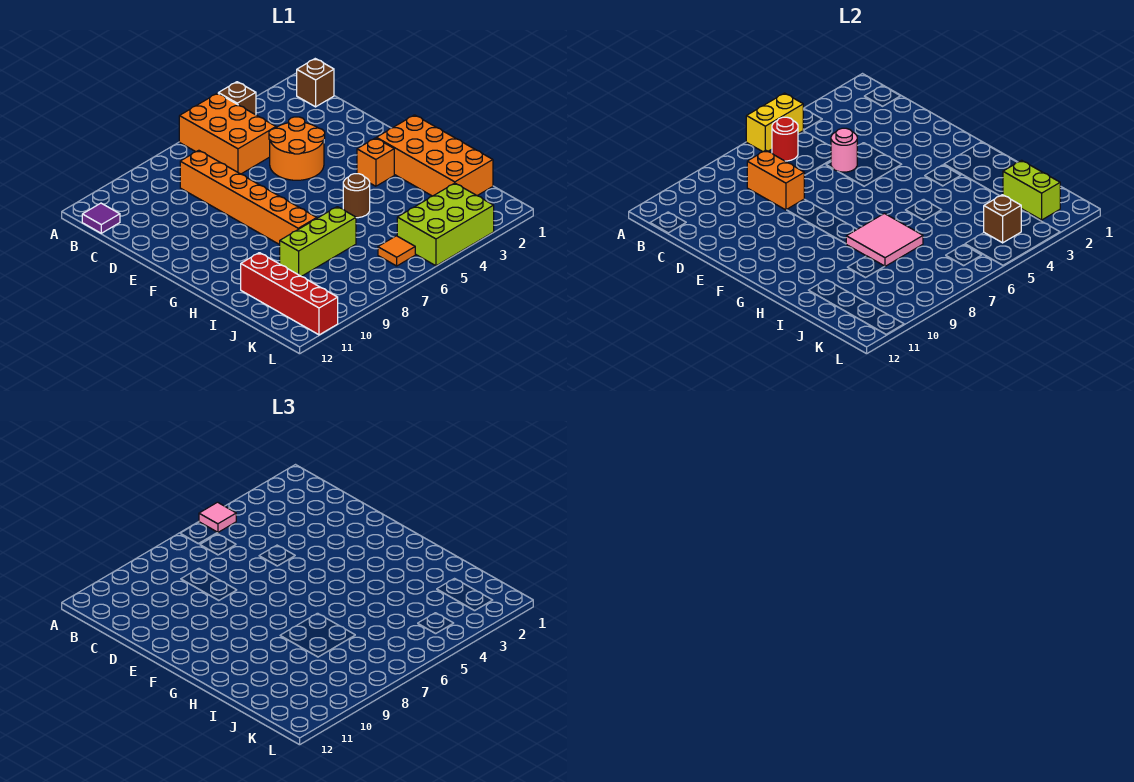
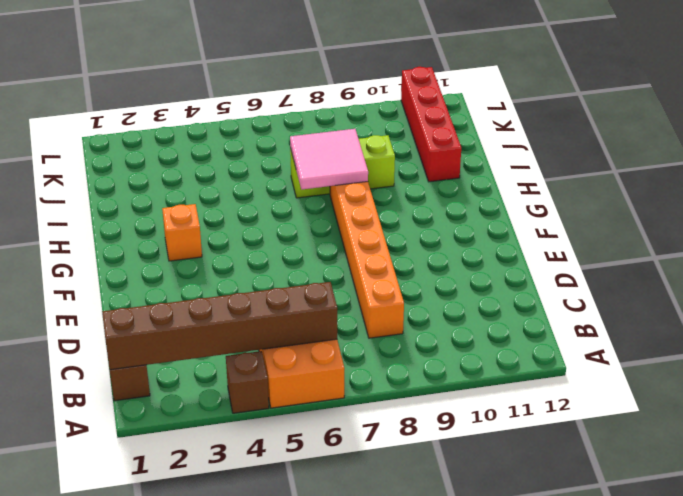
brown 1x6 brick [102,282,337,370] -> red 1x1 round brick [772,117,798,161]
none -> purple 1x1 tile [82,203,120,233]
none -> orange 2x2 round brick [269,117,325,180]
none -> orange 2x4 brick [377,115,493,196]

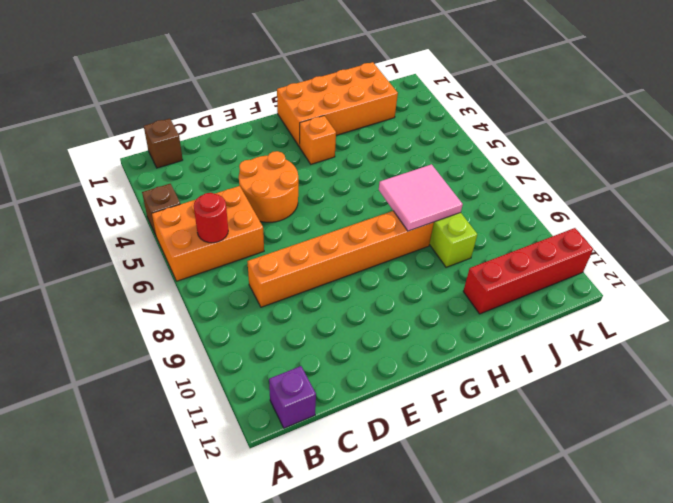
purple 1x1 brick [269,366,316,428] -> purple 1x1 tile [82,203,120,233]
none -> brown 1x1 round brick [343,174,370,218]
none -> lime 2x3 brick [397,183,494,266]
none -> orange 1x1 tile [378,236,415,266]

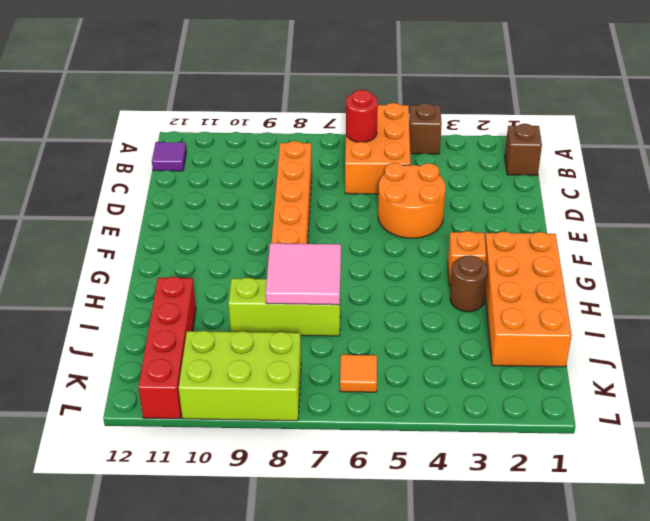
brown 1x1 round brick [450,255,488,312] -> brown 1x1 round brick moved to [343,174,370,218]
lime 2x3 brick [179,331,301,421] -> lime 2x3 brick moved to [397,183,494,266]
none -> yellow 1x2 brick [746,93,803,152]
none -> orange 1x2 brick [747,150,804,210]
none -> pink 1x1 round brick [831,128,857,172]

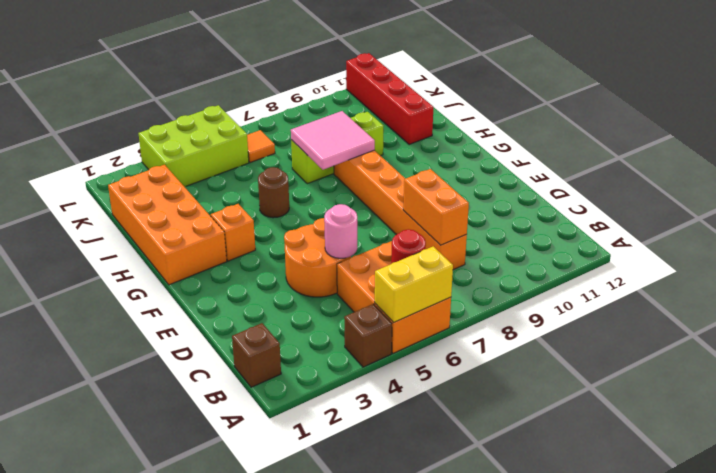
none -> purple 1x1 tile [82,203,120,233]
none -> lime 1x2 brick [1003,160,1060,220]
none -> brown 1x1 brick [984,195,1021,243]

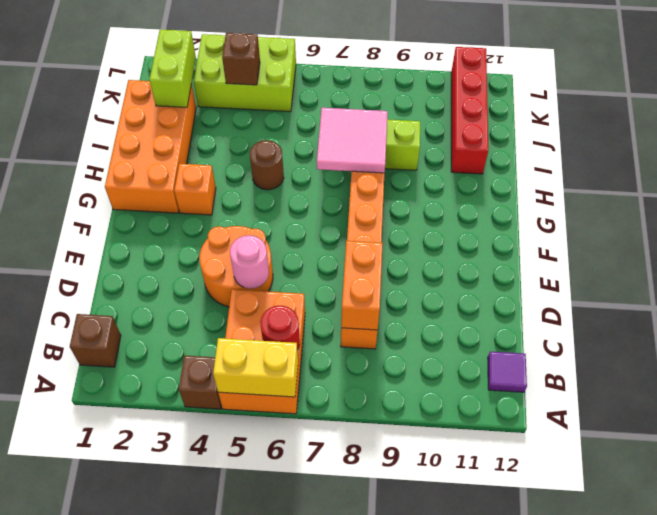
none -> orange 1x1 tile [378,236,415,266]
none -> pink 1x1 tile [199,502,236,533]

